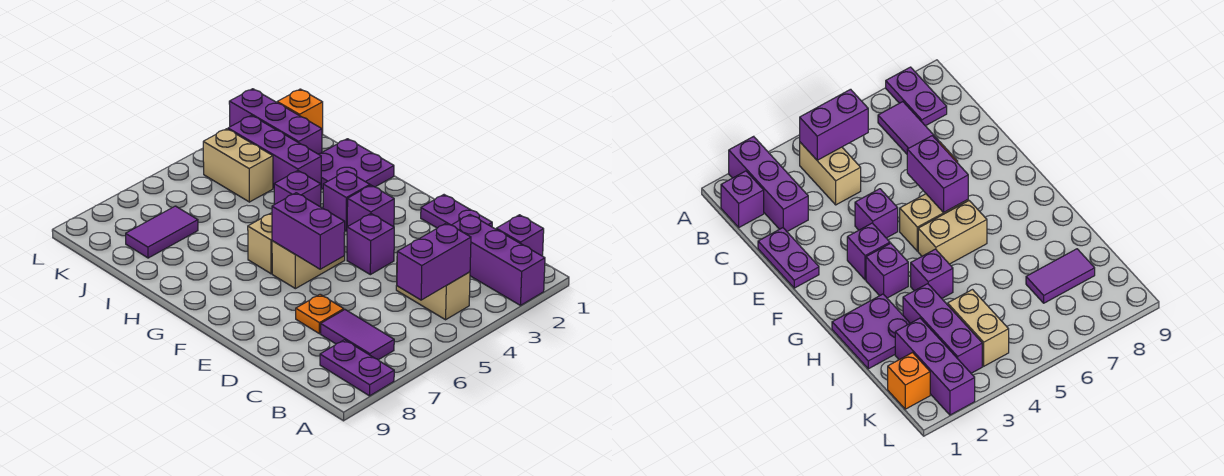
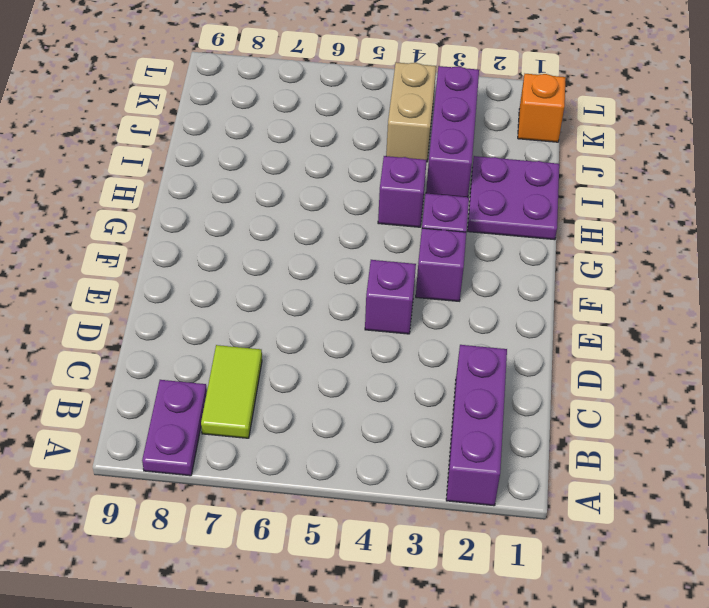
lime 1x2 tile [201,345,262,438] -> purple 1x2 tile [321,310,394,360]
none -> purple 1x1 brick [496,215,544,256]
none -> tan 1x2 brick [396,272,470,320]
none -> purple 1x2 plate [421,195,492,228]

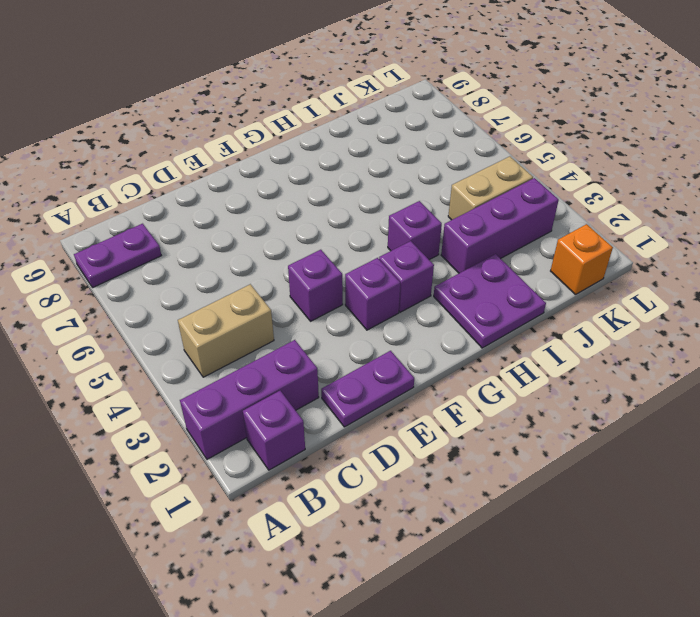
none -> purple 1x2 tile [321,310,394,360]
none -> orange 1x1 plate [296,294,344,334]
none -> tan 1x2 brick [272,233,345,289]

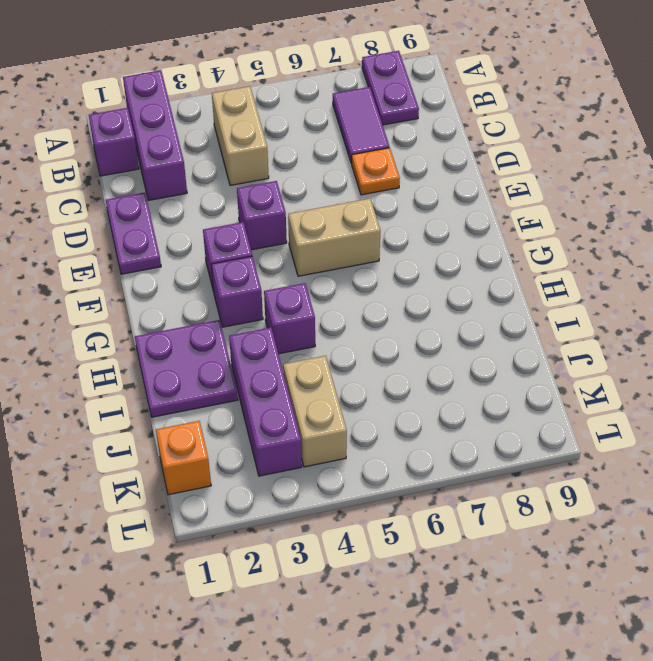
none -> tan 1x2 brick [248,213,272,274]
none -> purple 1x3 brick [229,89,322,154]
none -> purple 1x2 tile [126,206,198,258]

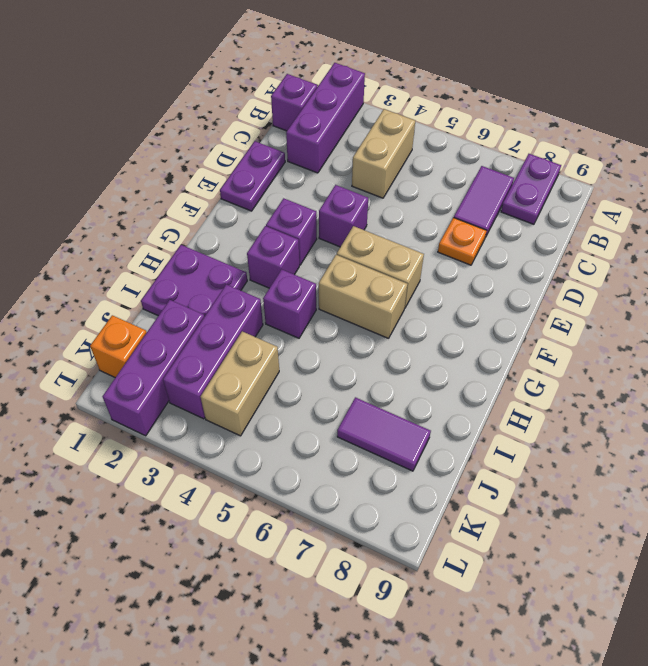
none -> purple 1x2 brick [397,223,471,300]
none -> purple 1x2 brick [272,193,345,269]

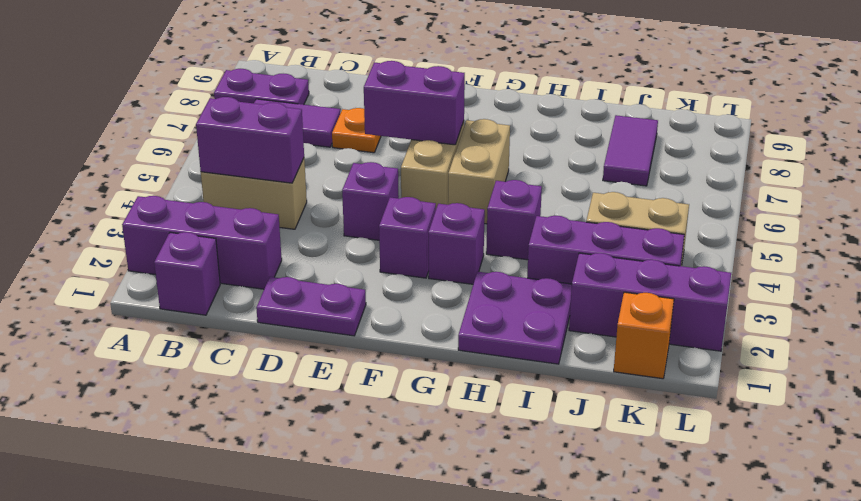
purple 1x2 brick [196,97,304,183] -> purple 1x2 brick turned to [397,223,471,300]

